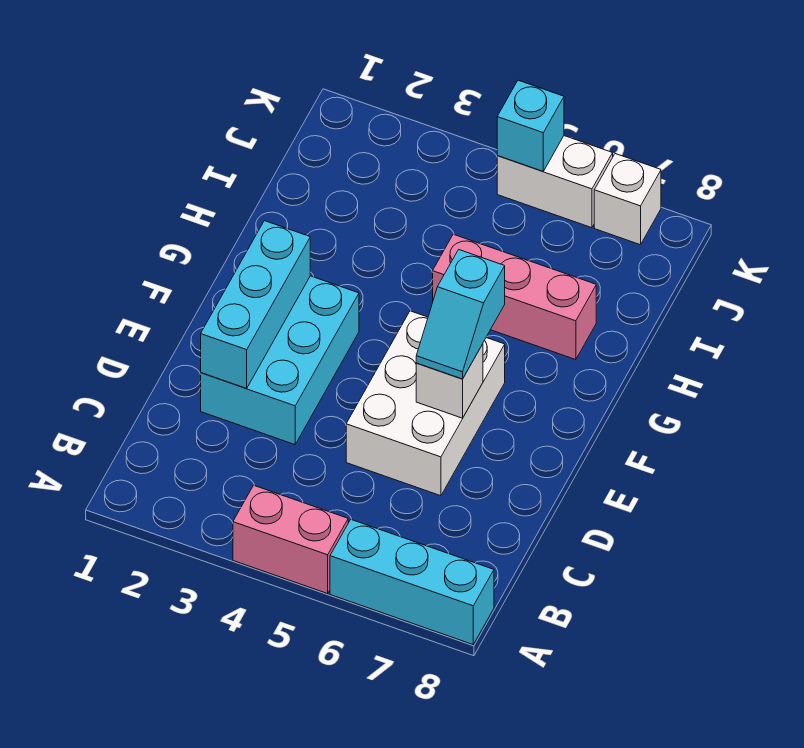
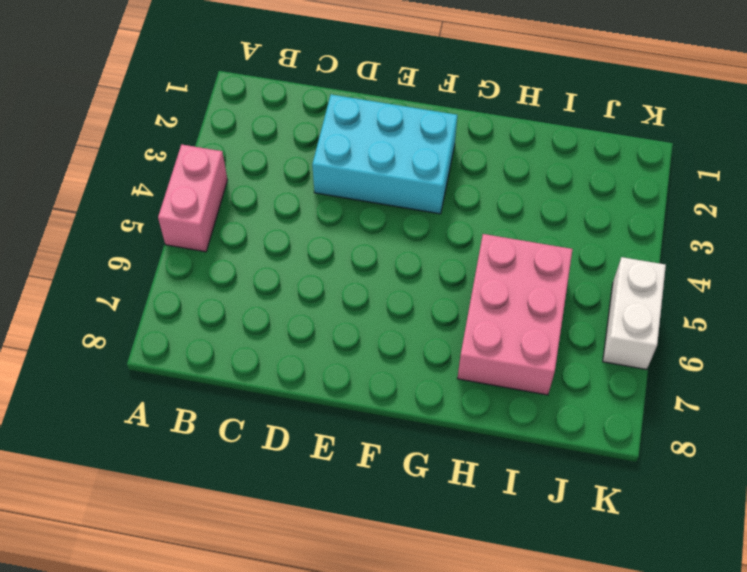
pink 2x3 brick [457,234,573,395] -> pink 1x3 brick [433,234,596,360]
none -> cyan 1x3 brick [330,519,494,644]
none -> white 2x3 brick [346,311,505,496]

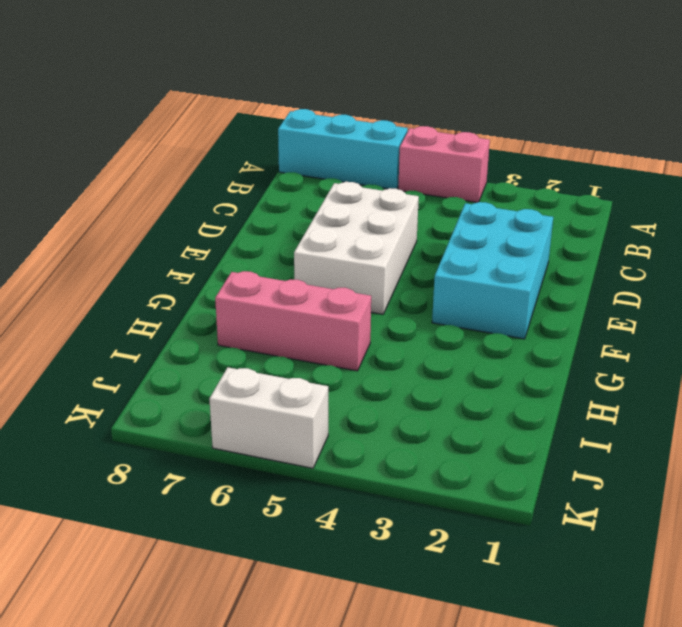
none -> white 1x1 brick [594,154,661,245]
none -> cyan 1x3 brick [201,221,310,389]

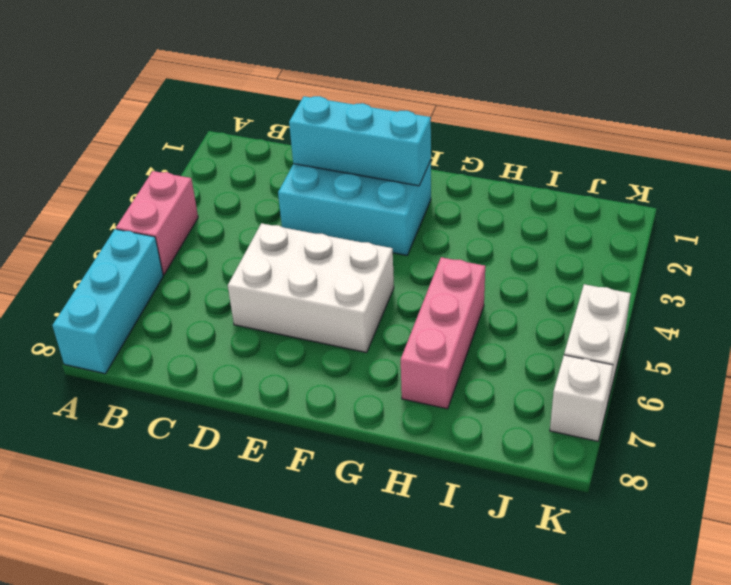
none -> white 1x1 brick [416,344,483,418]
none -> cyan 1x1 brick [497,80,564,171]

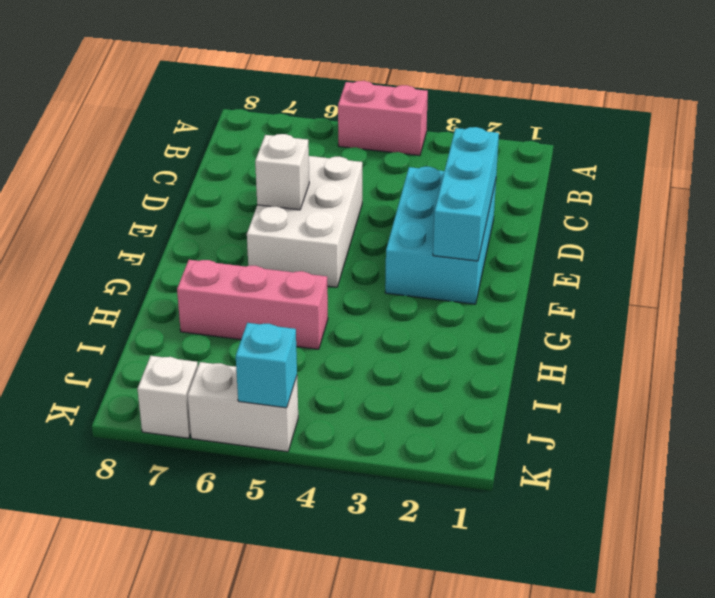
none -> cyan 1x3 brick [330,519,494,644]
none -> cyan 1x2 slope [416,250,505,379]

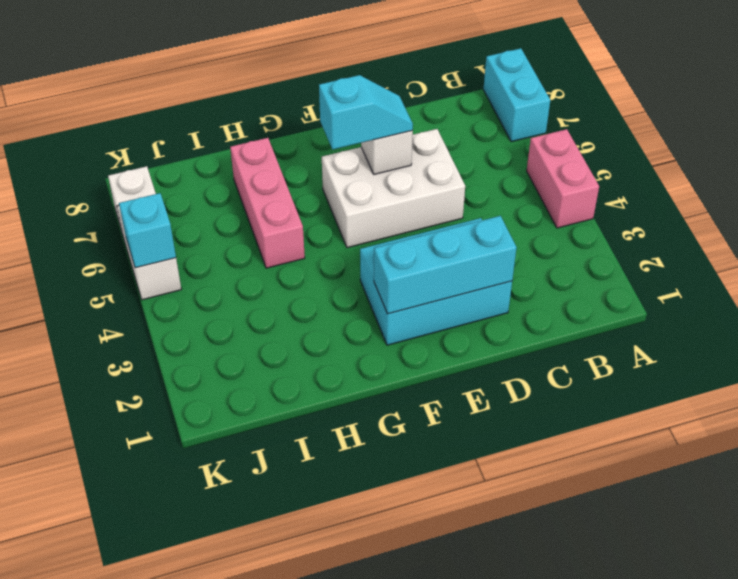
cyan 1x2 brick [483,48,550,142] -> cyan 1x3 brick [330,519,494,644]

